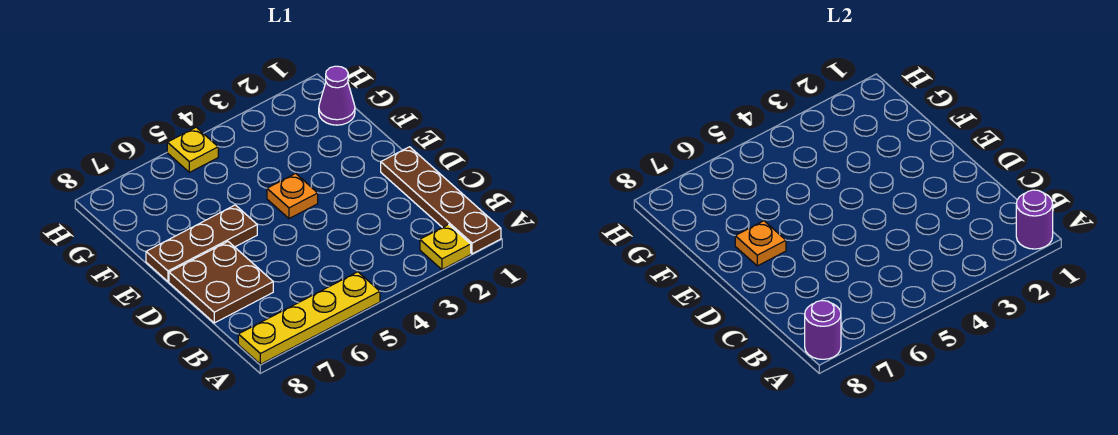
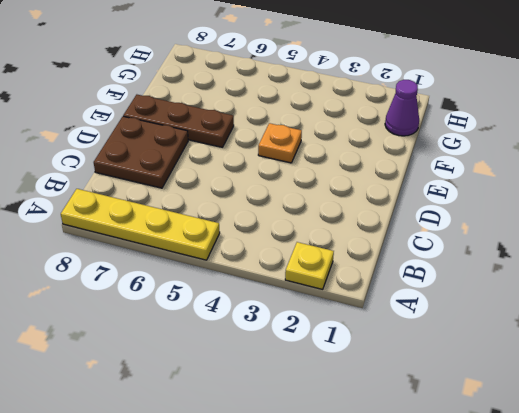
none -> brown 1x4 plate [381,147,501,254]
none -> yellow 1x1 plate [167,127,218,172]

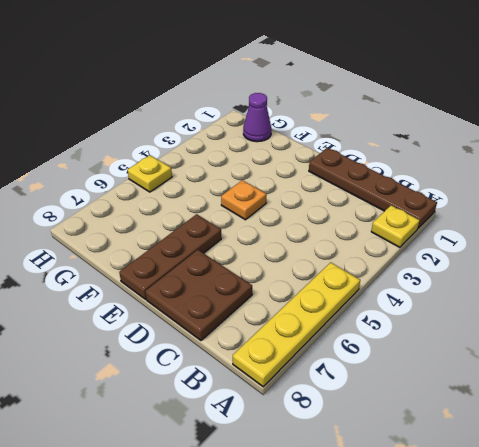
none -> purple 1x1 round brick [1016,190,1053,249]
none -> purple 1x1 round brick [805,300,841,359]

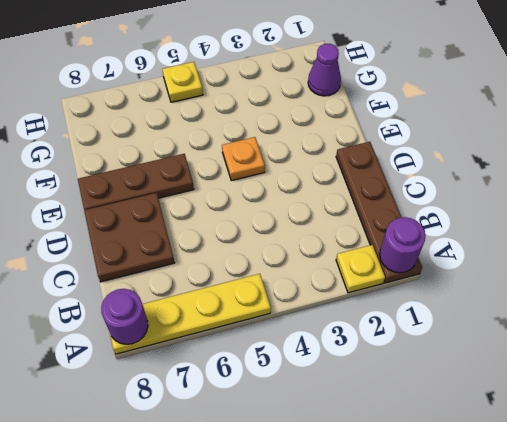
none -> orange 1x1 plate [735,221,786,266]

